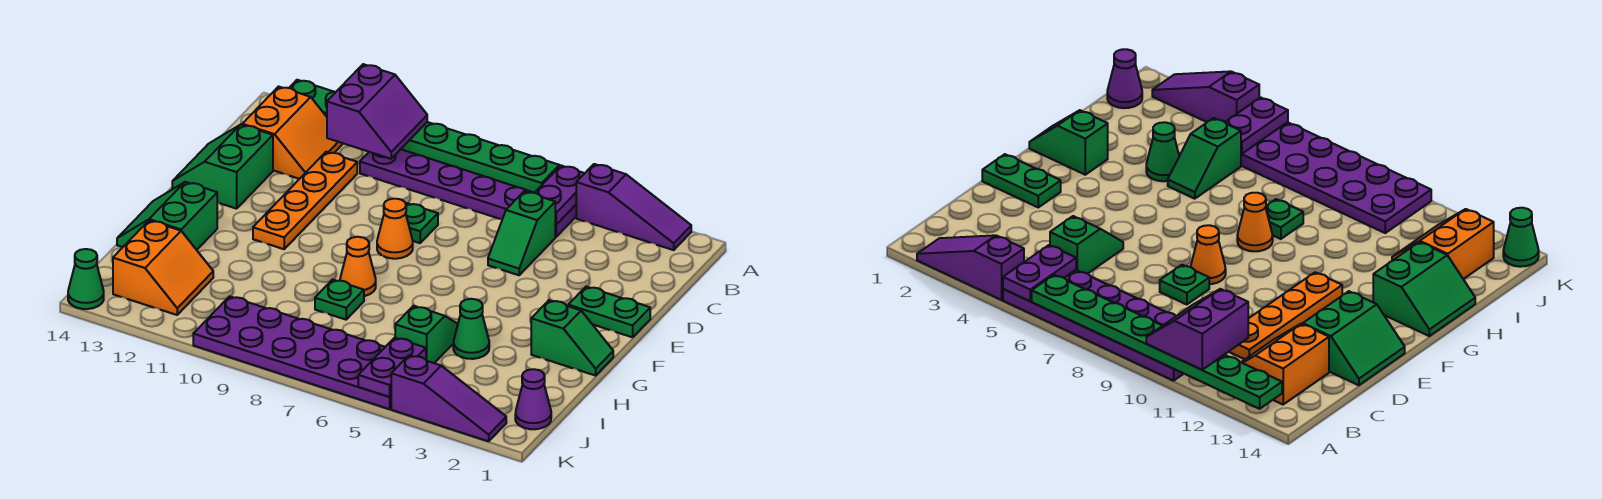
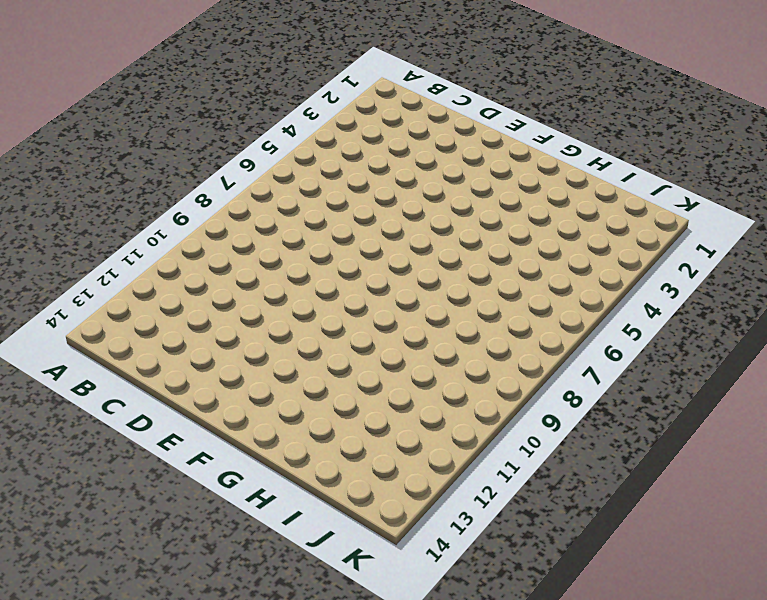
none -> purple 1x3 slope [576,164,691,250]
none -> purple 2x6 plate [360,149,576,237]
none -> orange 2x2 slope [242,87,343,179]

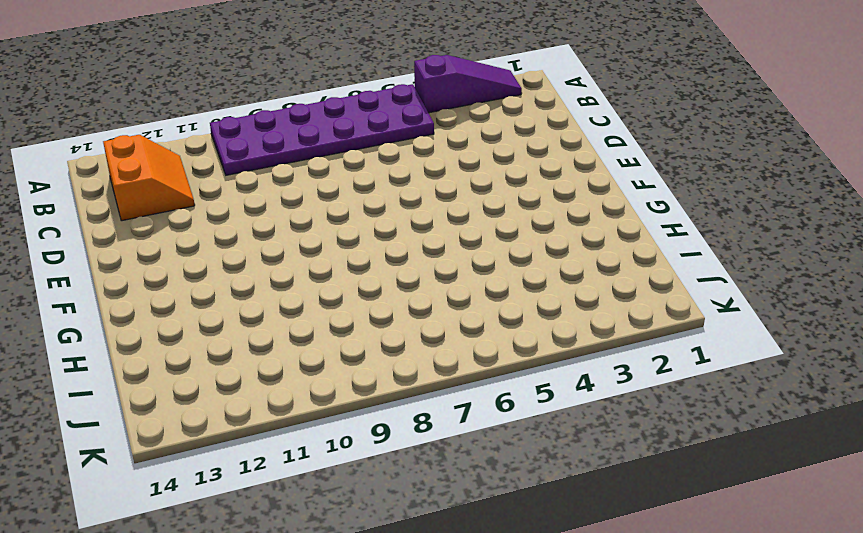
none -> green 1x2 slope [488,192,555,275]
none -> orange 1x4 plate [253,152,357,249]
none -> green 1x1 plate [406,203,438,243]

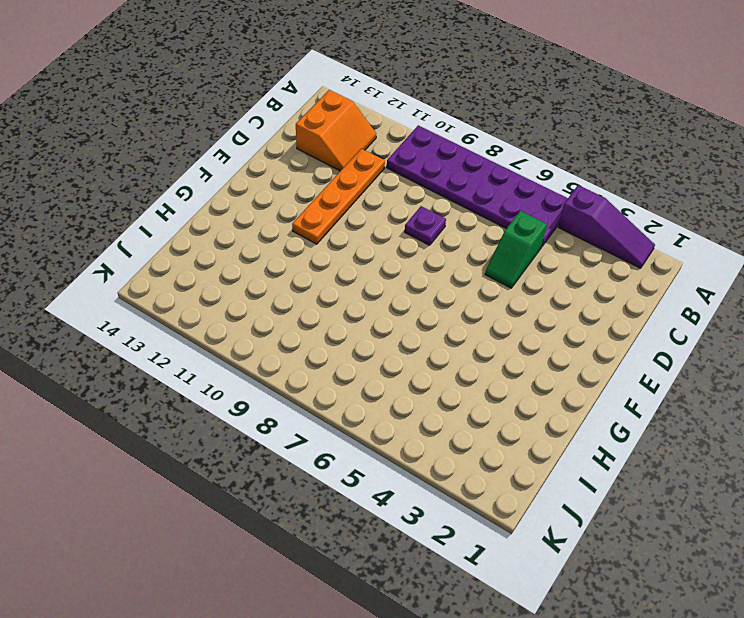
purple 1x1 plate [405,206,446,245] -> green 1x1 plate [406,203,438,243]
none -> green 2x2 slope [172,125,273,209]
none -> green 1x2 plate [568,287,650,337]
none -> orange 1x1 cone [377,199,413,259]

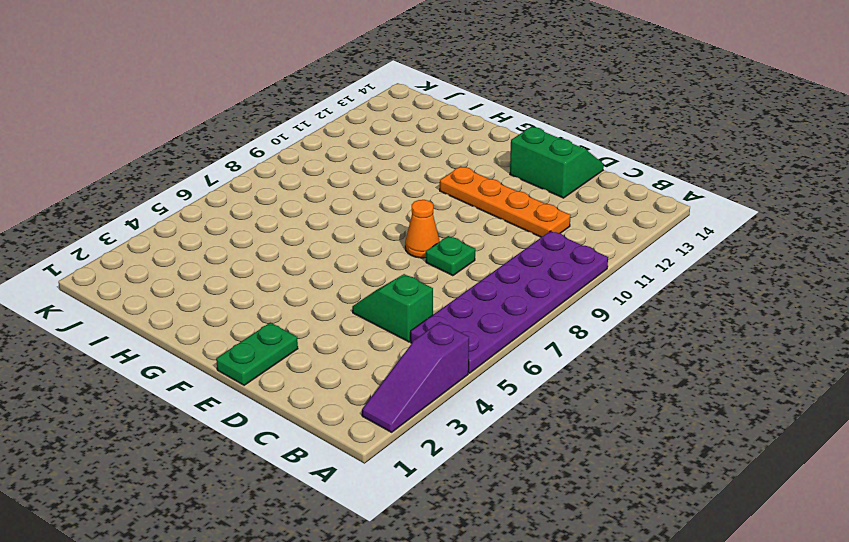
none -> orange 2x2 slope [242,87,343,179]
none -> green 1x2 slope [531,300,613,376]
none -> orange 1x1 cone [340,237,376,296]

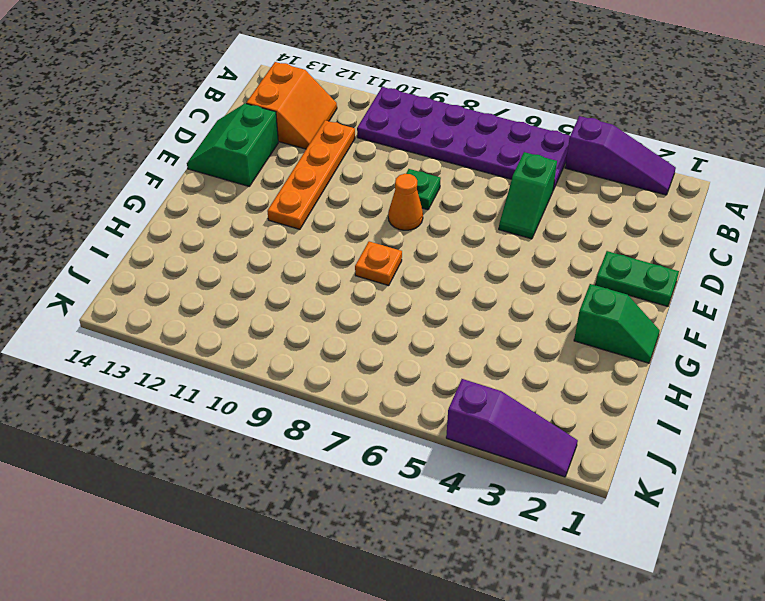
orange 1x1 plate [355,241,402,285] -> orange 1x1 cone [340,237,376,296]
none -> green 2x2 slope [117,182,217,250]
none -> green 1x1 cone [453,299,489,359]
none -> green 1x2 slope [395,306,458,363]

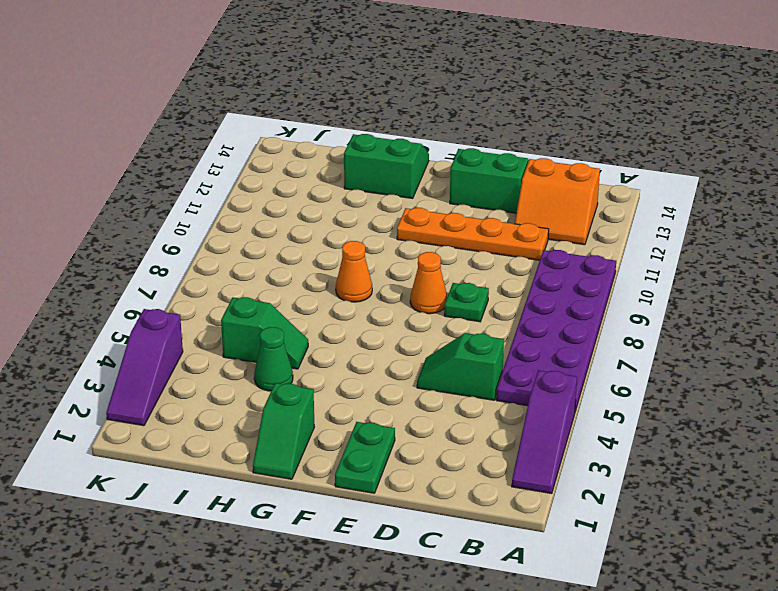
none -> green 1x1 plate [315,280,364,320]
none -> orange 2x2 slope [113,220,213,315]
none -> purple 1x1 cone [515,369,551,429]

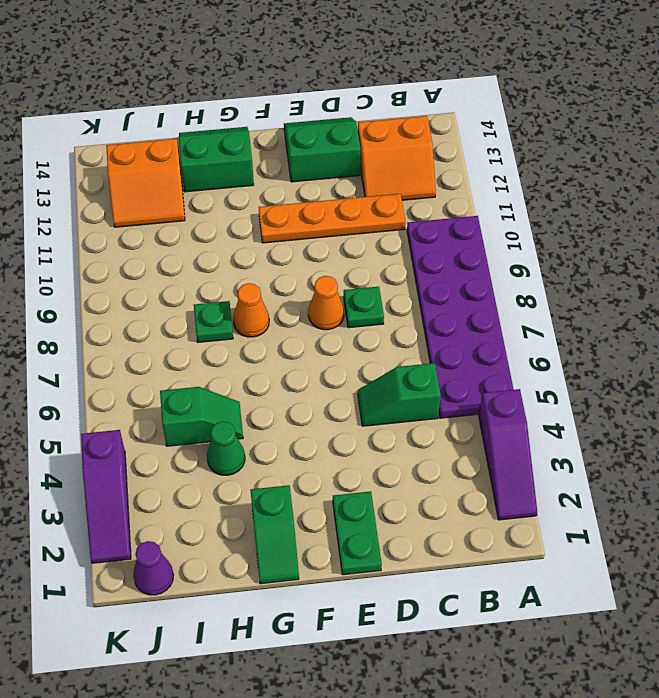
none -> purple 2x6 plate [193,296,391,409]
none -> green 1x1 cone [68,249,104,309]
none -> purple 1x2 plate [535,166,585,225]

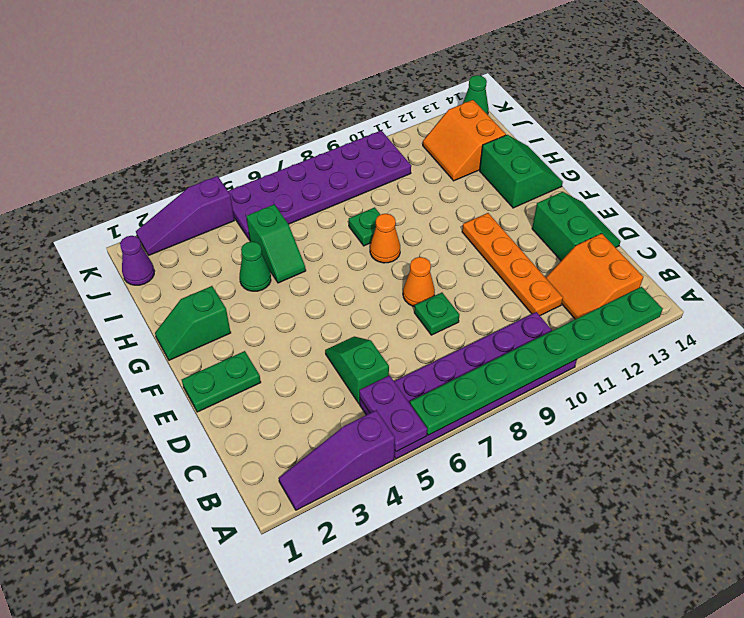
none -> purple 1x2 plate [358,338,426,397]
none -> purple 2x2 slope [327,64,427,159]

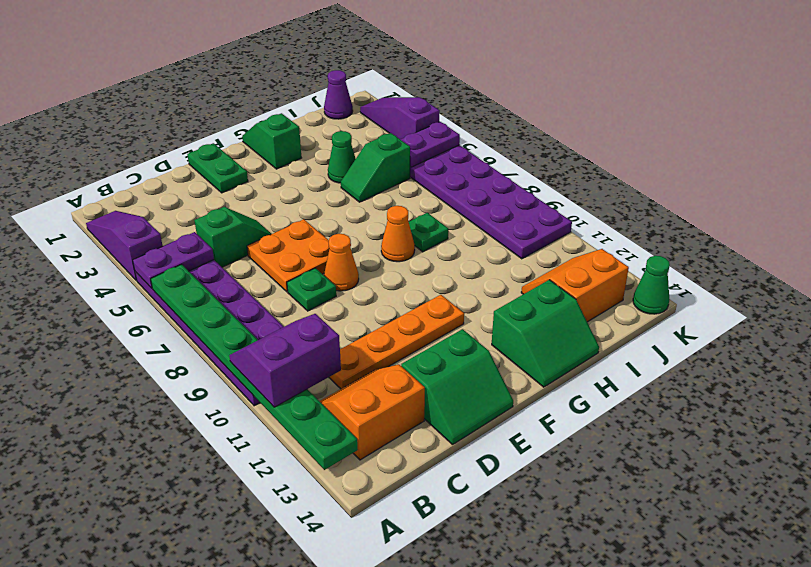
orange 2x2 plate [247,219,329,292] -> none

